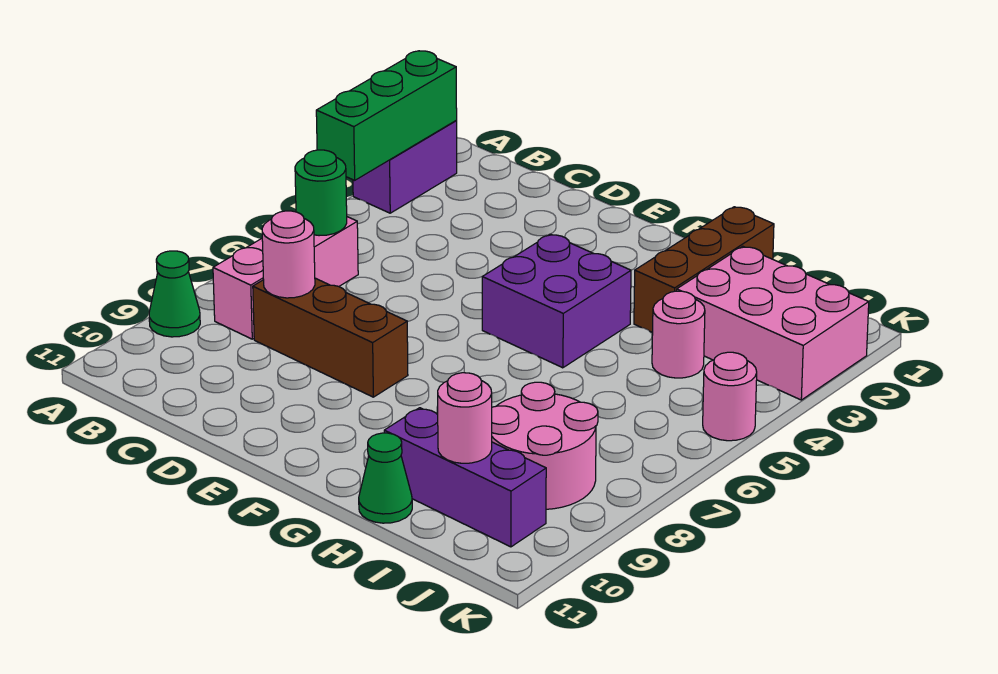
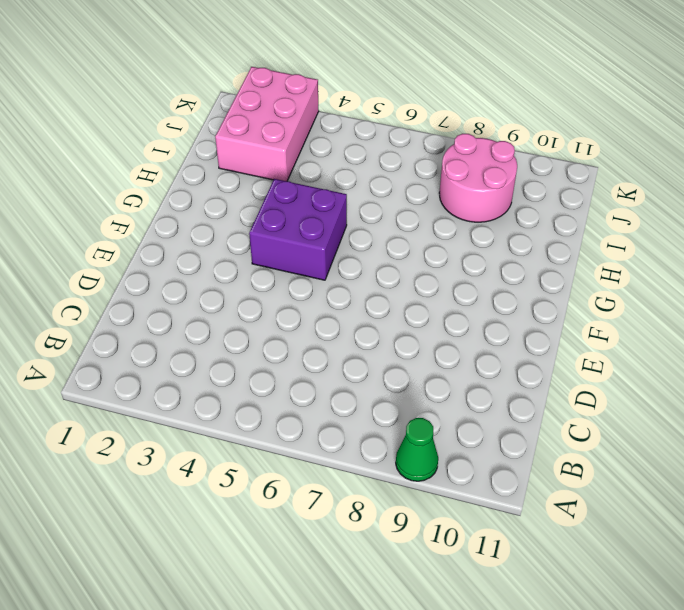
none -> purple 1x2 brick [353,121,457,213]
none -> pink 1x3 brick [213,217,358,339]
none -> brown 1x3 brick [253,278,408,397]

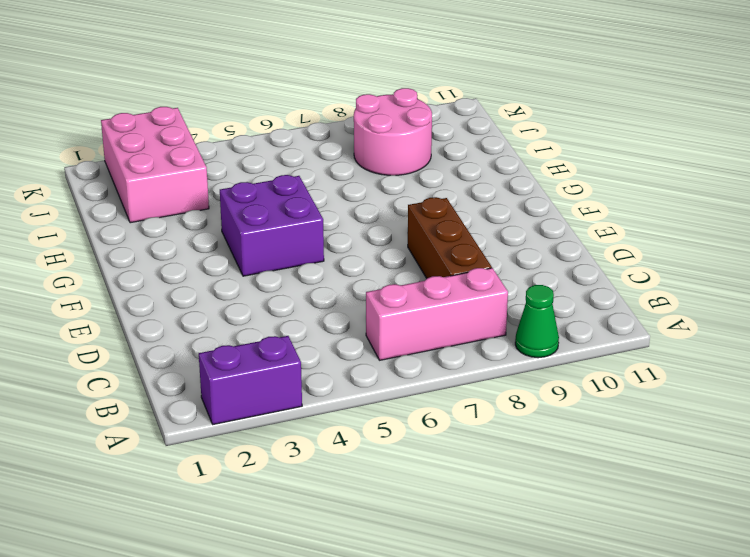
none -> brown 1x3 brick [634,207,774,333]
none -> purple 1x3 brick [384,408,546,547]
none -> green 1x1 cone [359,433,412,523]

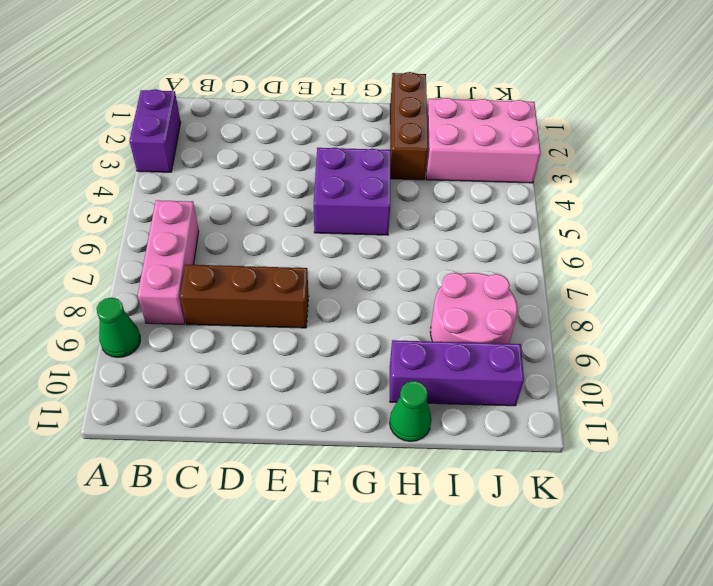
none -> pink 1x1 round brick [652,291,705,378]
none -> pink 1x1 round brick [703,352,757,441]
none -> green 1x3 brick [316,51,457,180]

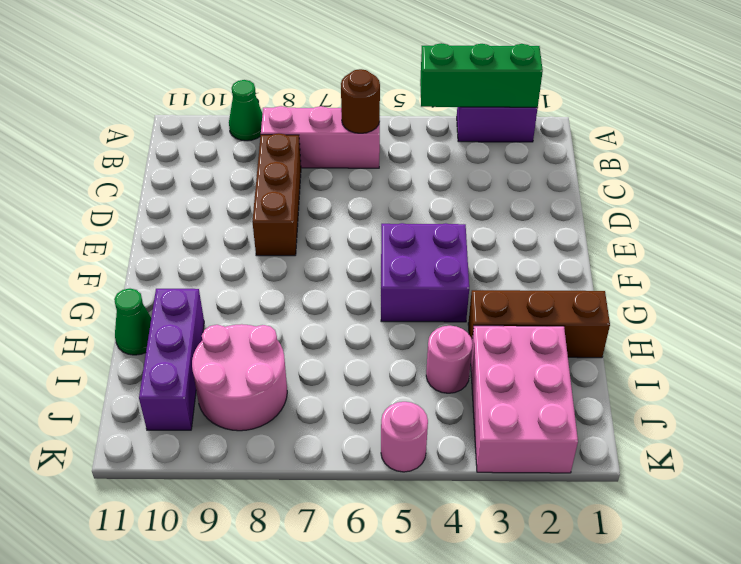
brown 1x1 round brick [341,69,380,133] -> green 1x1 round brick [295,150,347,236]
none -> pink 1x1 round brick [262,211,315,298]
none -> pink 1x1 round brick [438,373,492,463]

